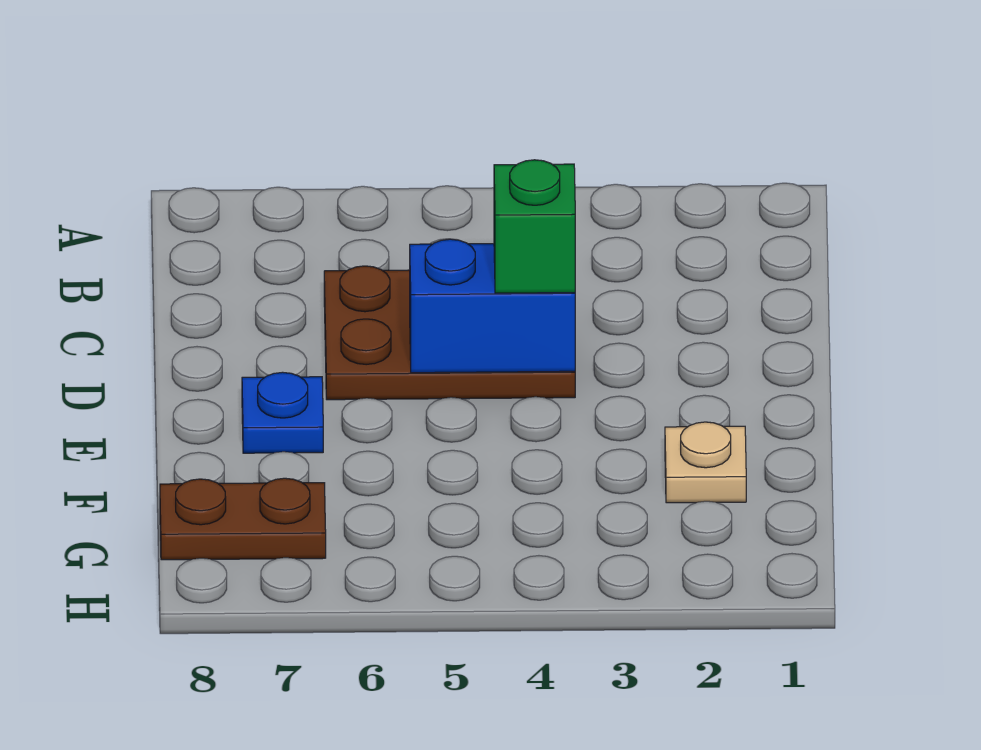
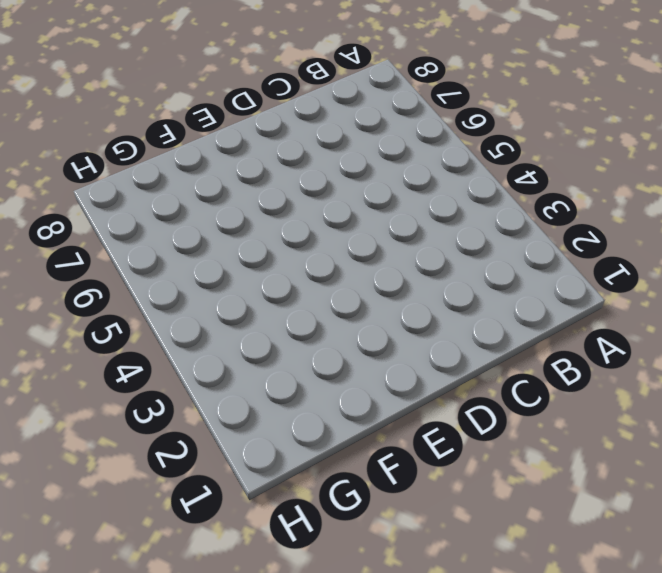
none -> brown 2x3 plate [324,266,575,400]
none -> blue 1x1 plate [242,372,323,453]

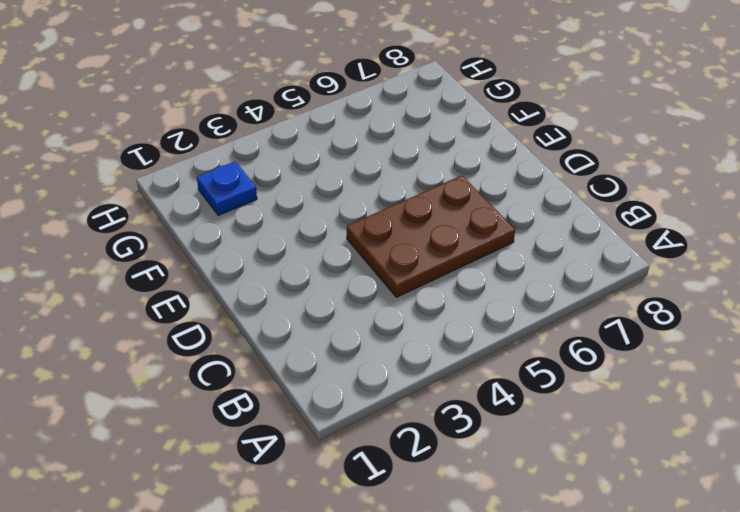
blue 1x1 plate [197,161,257,215] -> blue 1x1 plate moved to [242,372,323,453]
none -> tan 1x1 plate [665,422,746,503]
none -> brown 1x2 plate [160,478,326,560]

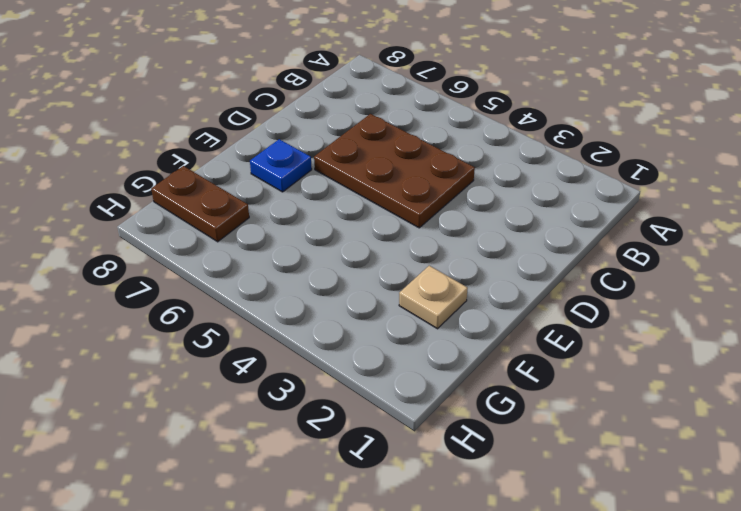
none -> blue 1x2 brick [410,239,575,373]
none -> green 1x1 brick [494,160,575,293]

